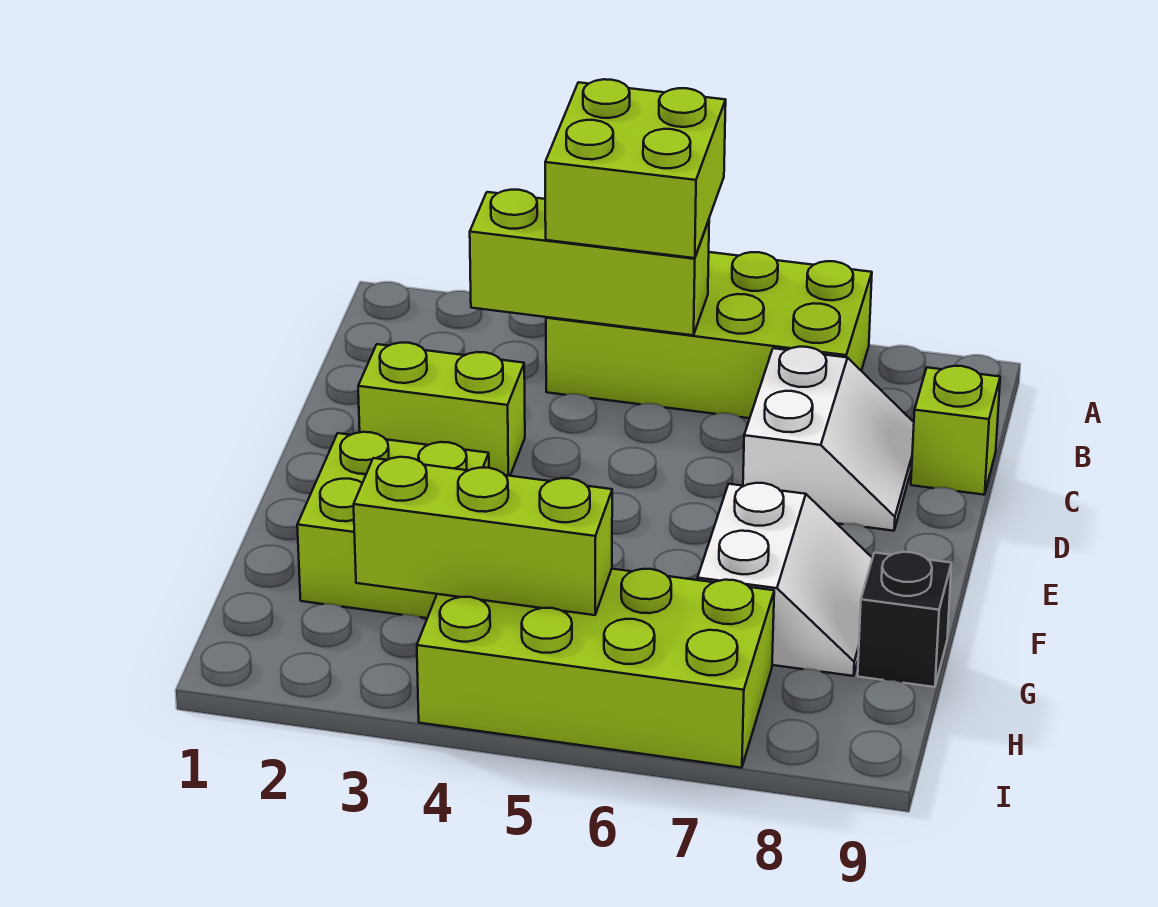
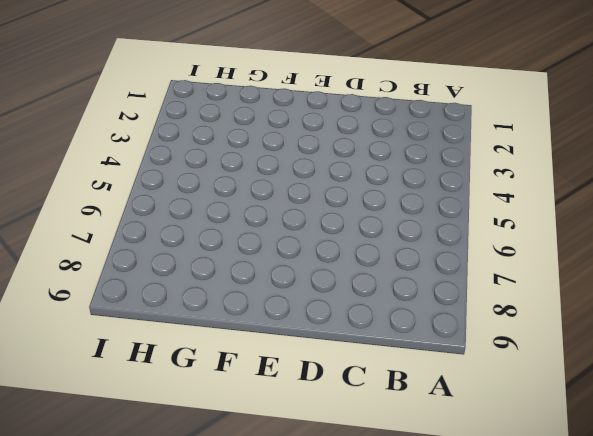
none -> lime 2x4 brick [546,252,872,418]
none -> white 2x2 slope [743,347,914,531]

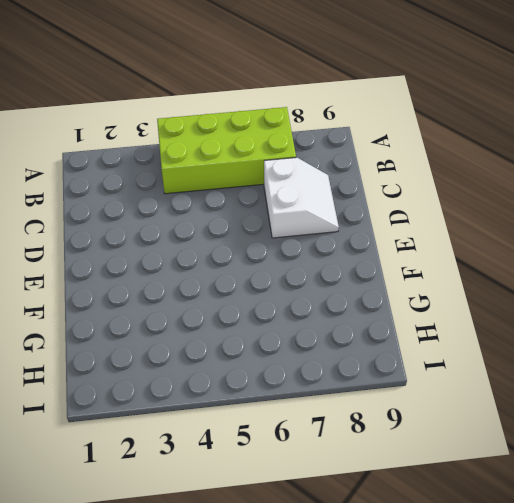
none -> lime 1x1 brick [911,366,1000,495]
none -> lime 1x2 brick [358,343,525,476]

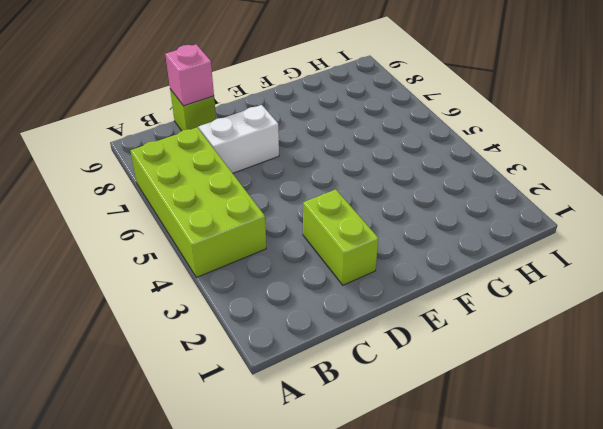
pink 1x1 brick [165,44,214,106] -> none
none -> lime 2x2 brick [297,432,489,618]
none -> white 2x2 slope [698,483,872,676]

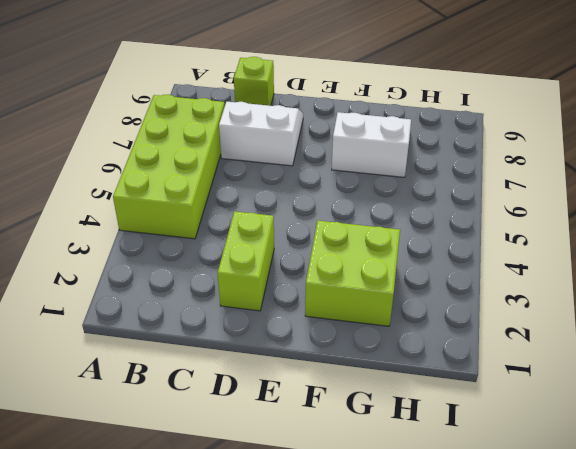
none -> black 1x1 brick [858,552,952,687]
none -> lime 2x4 brick [417,569,774,768]

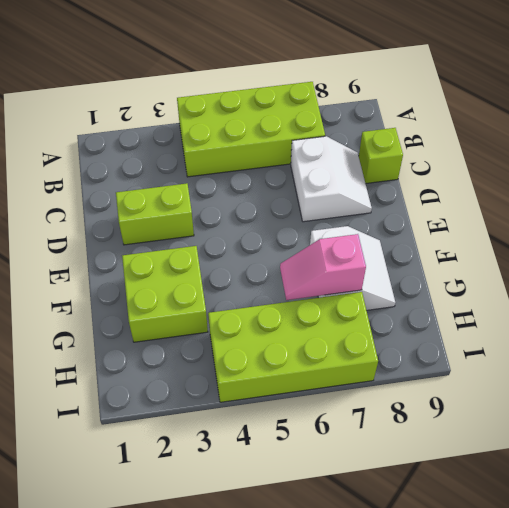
pink 1x2 slope [280,234,366,300] -> none
none -> black 1x1 brick [858,552,952,687]
none -> lime 1x3 brick [470,190,709,335]

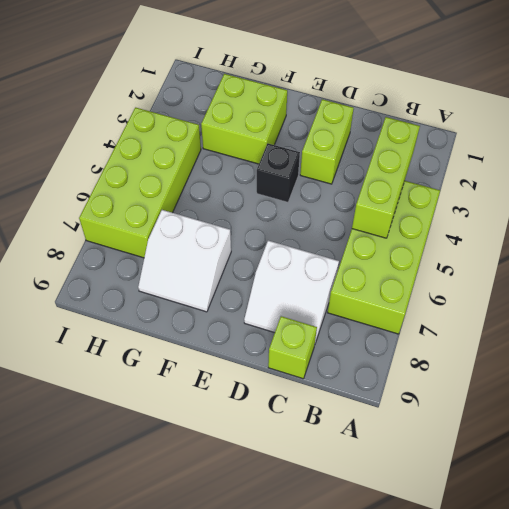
black 1x1 brick [257,144,300,202] -> black 1x1 brick moved to [858,552,952,687]
none -> lime 1x3 brick [354,457,612,615]
none -> lime 2x2 brick [545,79,726,258]

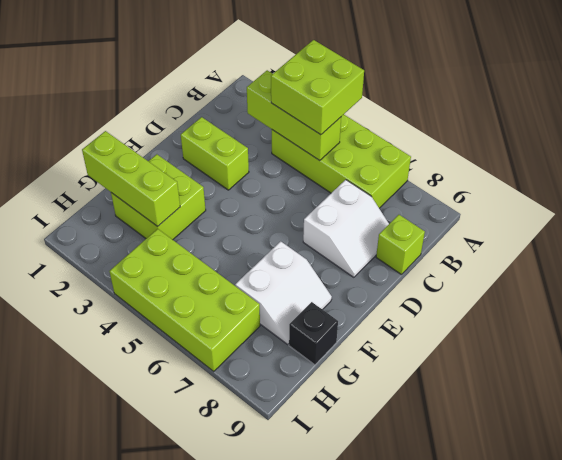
lime 1x3 brick [82,131,180,227] -> lime 1x3 brick moved to [354,457,612,615]

